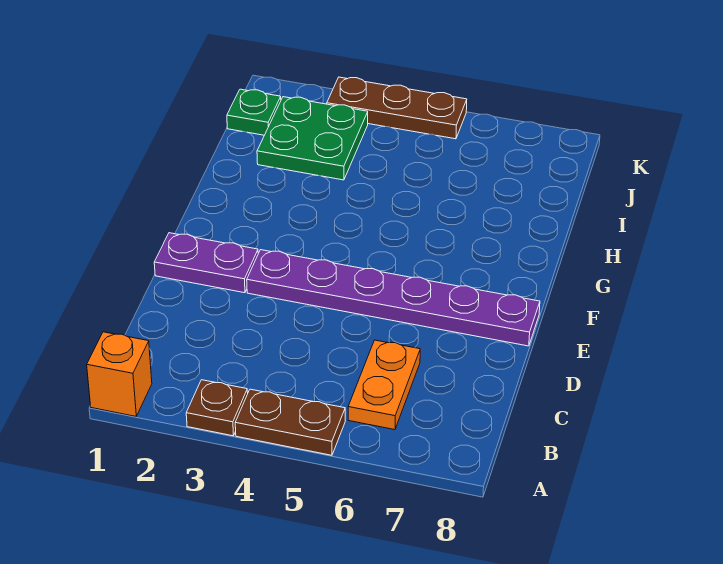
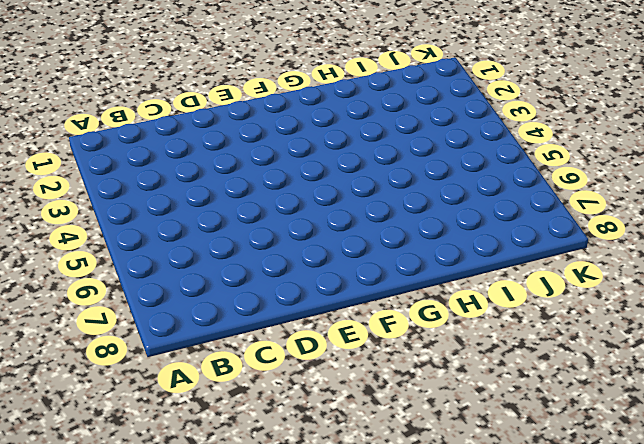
none -> orange 1x1 brick [87,332,152,416]
none -> brown 1x1 plate [186,380,248,436]

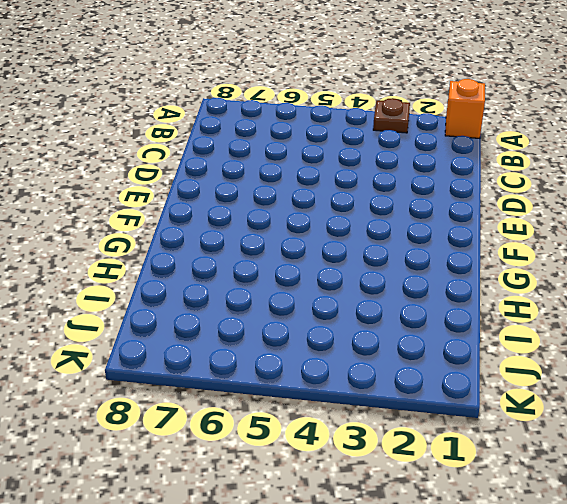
none -> brown 1x2 plate [235,389,345,455]
none -> orange 1x2 plate [348,340,420,430]

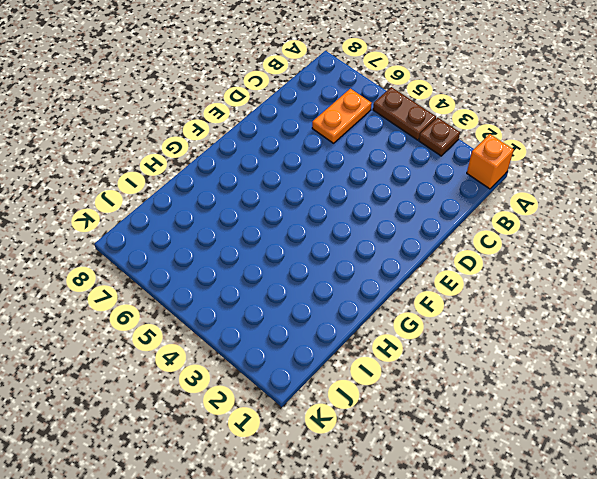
none -> purple 1x2 plate [154,233,258,293]
none -> purple 1x6 plate [247,250,540,346]

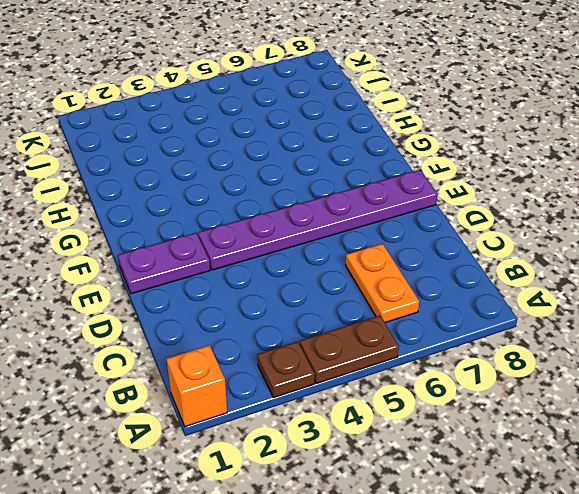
none -> green 2x2 plate [257,97,368,180]
none -> green 1x1 plate [227,89,281,135]

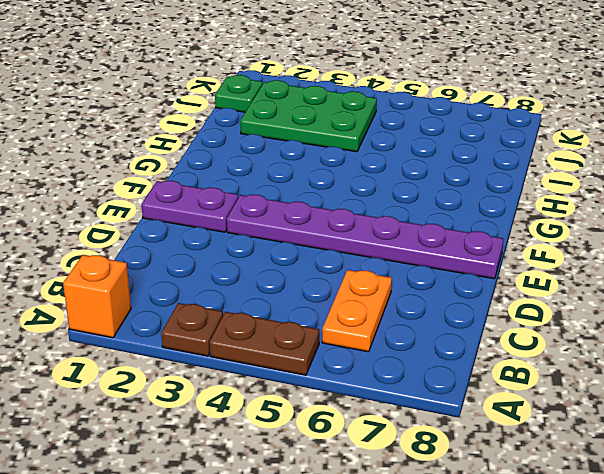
green 2x3 plate [240,80,377,152] -> green 2x2 plate [257,97,368,180]
none -> brown 1x3 plate [327,77,467,139]

